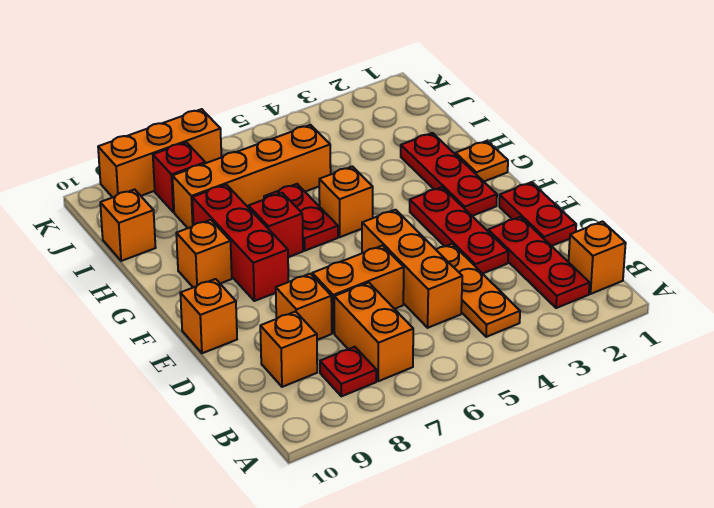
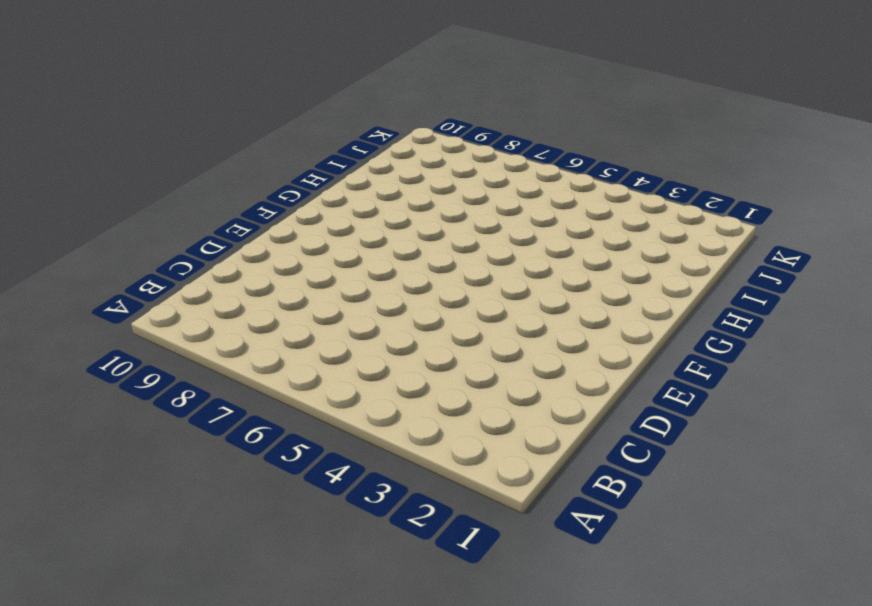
none -> orange 1x1 brick [569,222,626,294]
none -> red 1x3 plate [488,217,590,308]
none -> orange 1x3 plate [437,244,520,337]

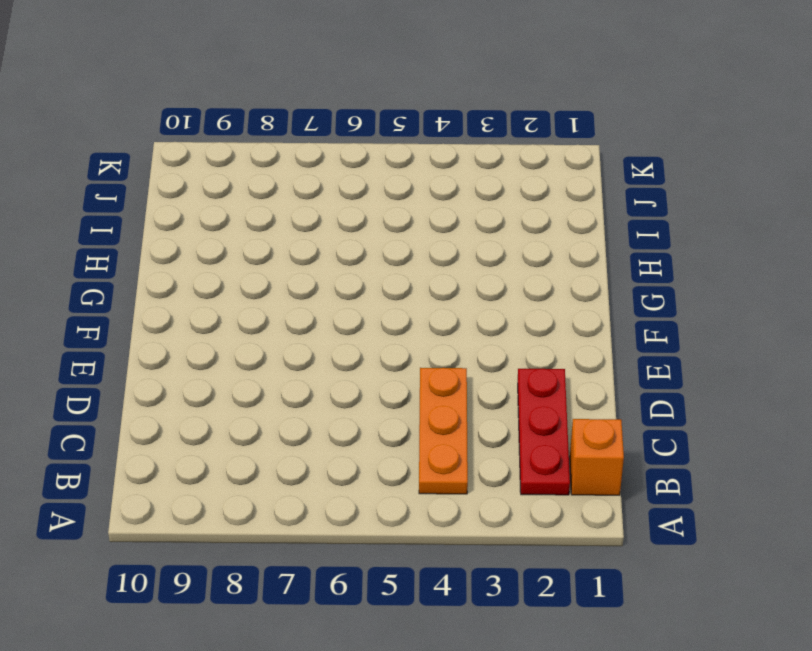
none -> orange 1x2 brick [334,283,413,381]
none -> red 1x1 plate [320,347,376,396]
none -> orange 1x3 brick [362,210,462,328]

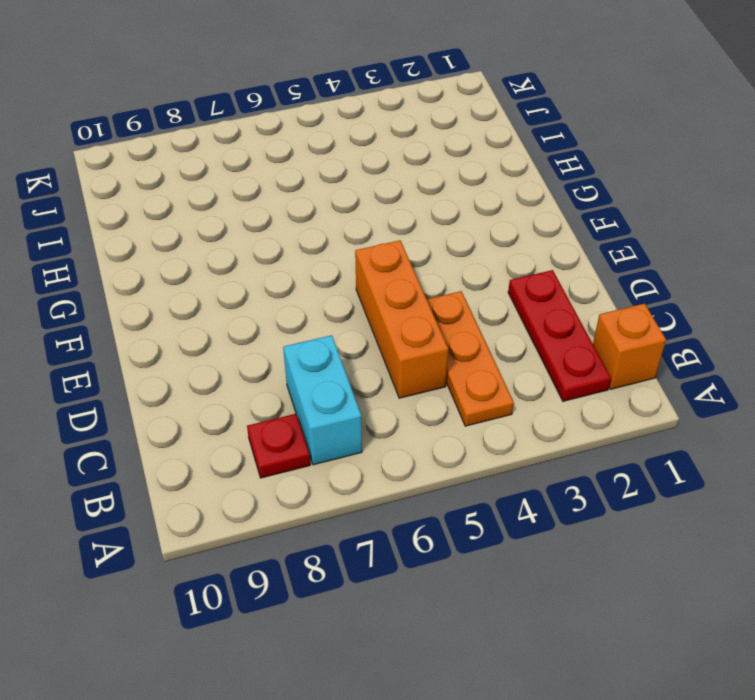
cyan 1x2 brick [283,335,362,465] -> orange 1x2 brick [334,283,413,381]
none -> orange 1x1 brick [260,311,317,387]
none -> red 1x2 plate [499,182,576,246]
none -> red 1x3 plate [410,187,508,274]

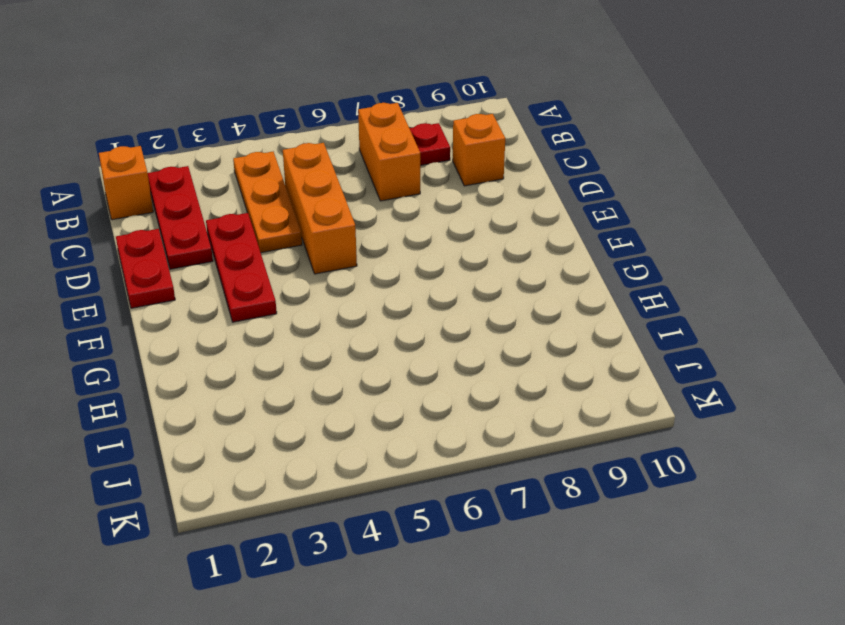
none -> orange 1x2 brick [312,246,404,333]
none -> orange 1x1 brick [276,274,332,340]
none -> orange 1x1 brick [180,279,237,353]

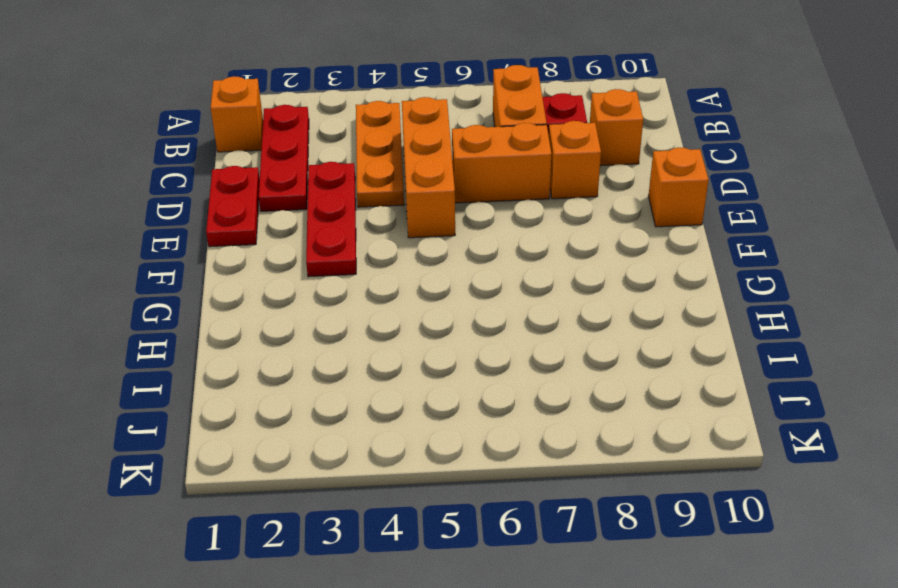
none -> red 1x3 plate [401,133,497,216]
none -> red 1x3 brick [192,185,288,301]
none -> orange 1x1 plate [456,141,508,181]

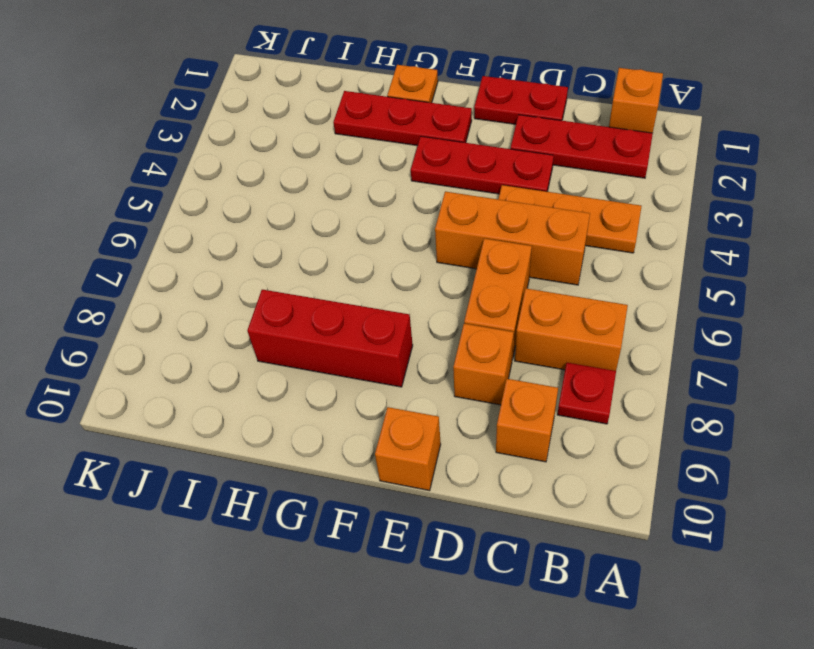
none -> orange 1x1 brick [319,166,373,237]
none -> red 1x2 plate [264,184,338,251]
none -> red 1x1 brick [249,193,303,257]

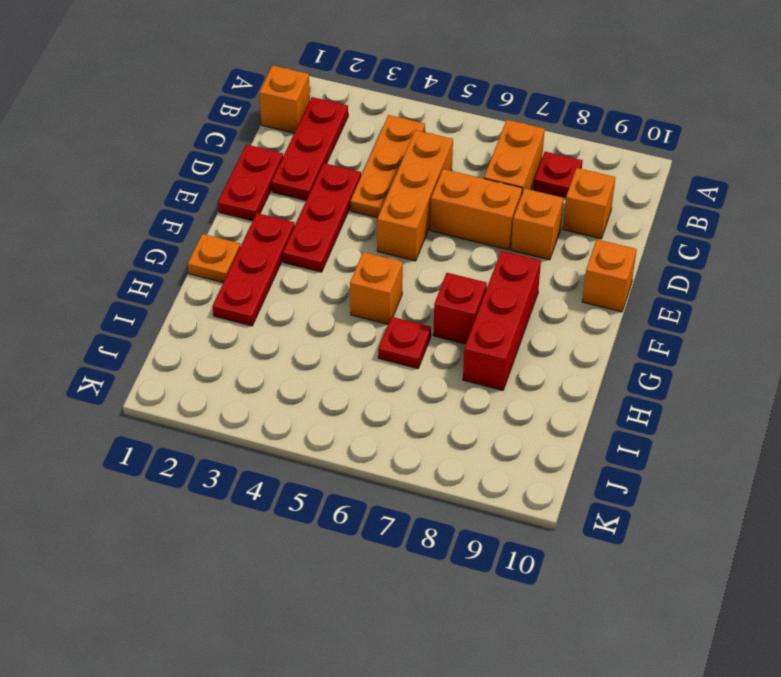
red 1x1 plate [378,317,431,369] -> red 1x2 plate [264,184,338,251]
none -> orange 1x1 brick [176,220,232,287]
none -> orange 1x4 brick [172,125,331,228]
none -> orange 1x1 brick [100,189,156,261]

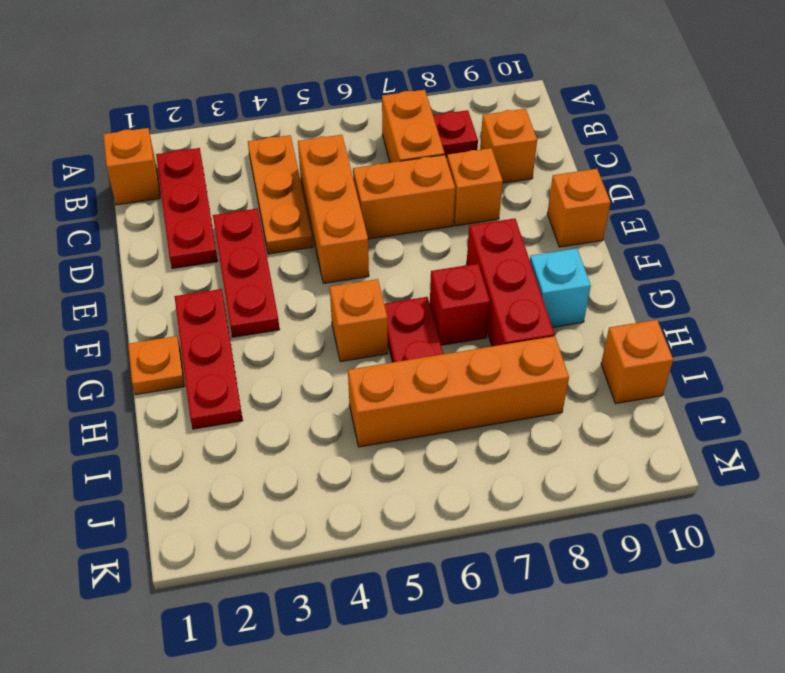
cyan 1x1 brick [530,248,591,327] -> orange 1x1 brick [176,220,232,287]
none -> red 1x2 plate [499,182,576,246]
none -> red 1x1 brick [153,142,205,212]
none -> orange 1x3 brick [98,109,221,197]

